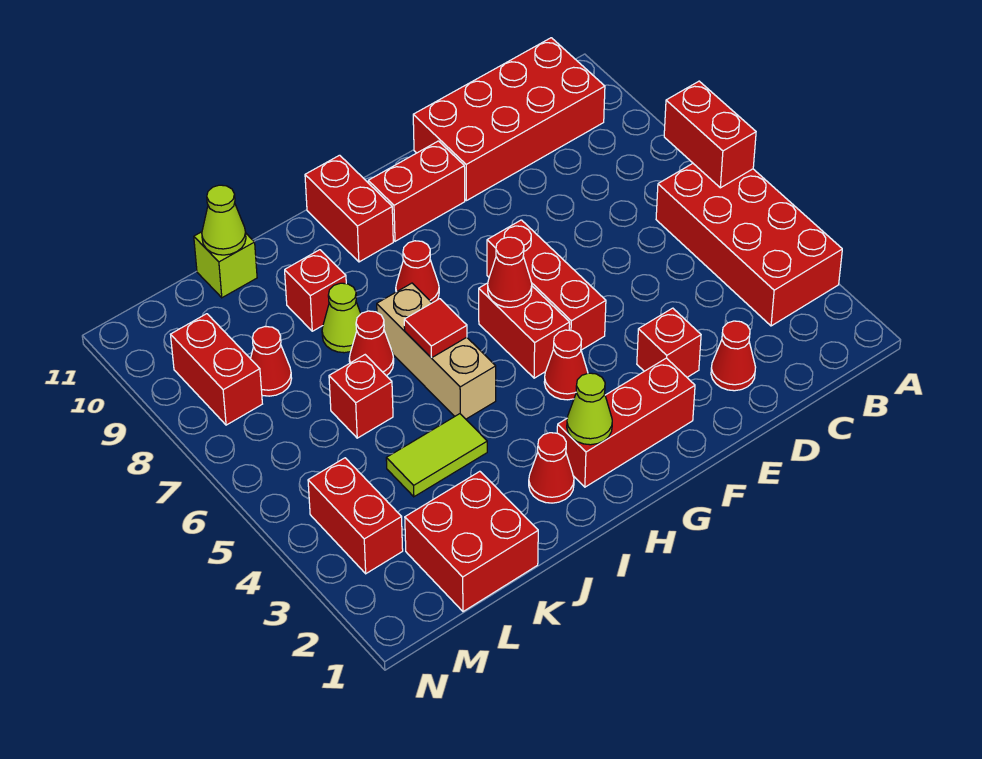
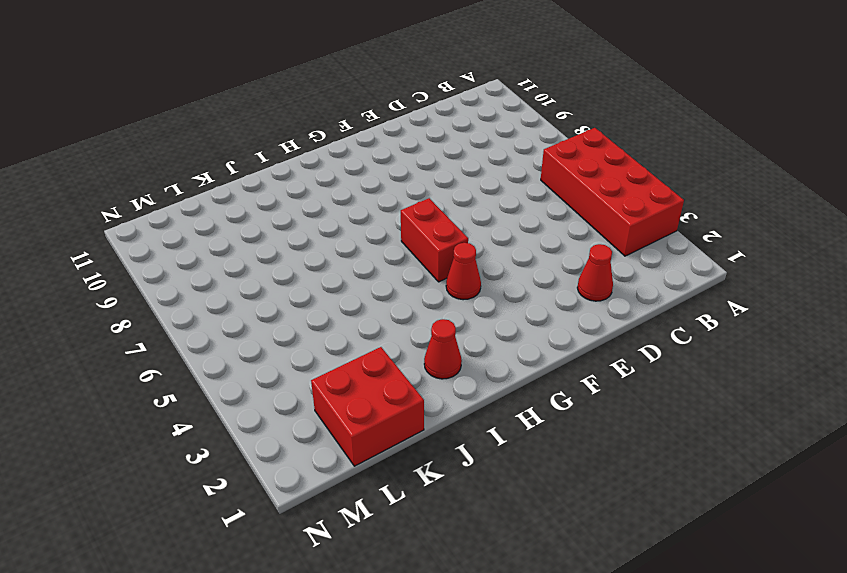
none -> red 2x4 brick [413,38,605,201]
none -> red 1x1 brick [637,308,701,377]
none -> red 1x3 brick [557,358,695,487]

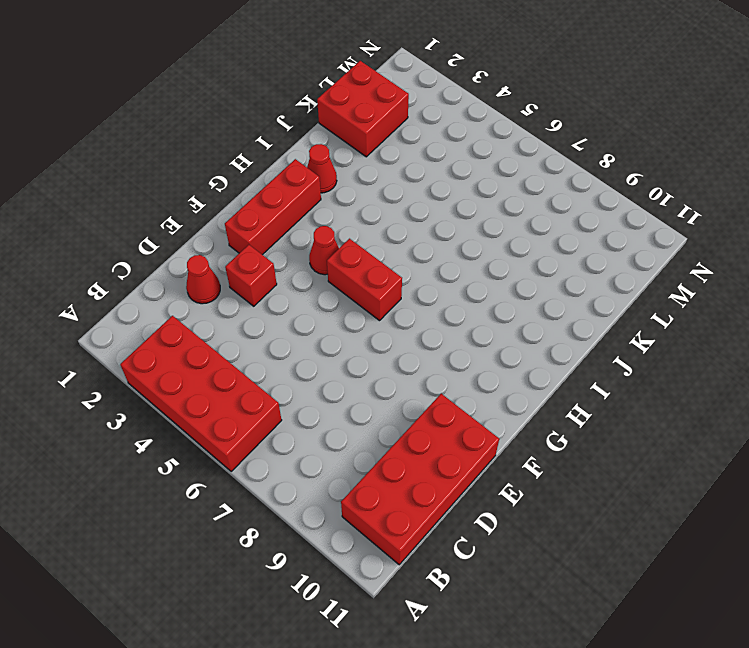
none -> red 1x3 brick [487,220,606,350]
none -> red 1x2 brick [368,141,465,241]
none -> red 1x1 cone [396,241,439,303]

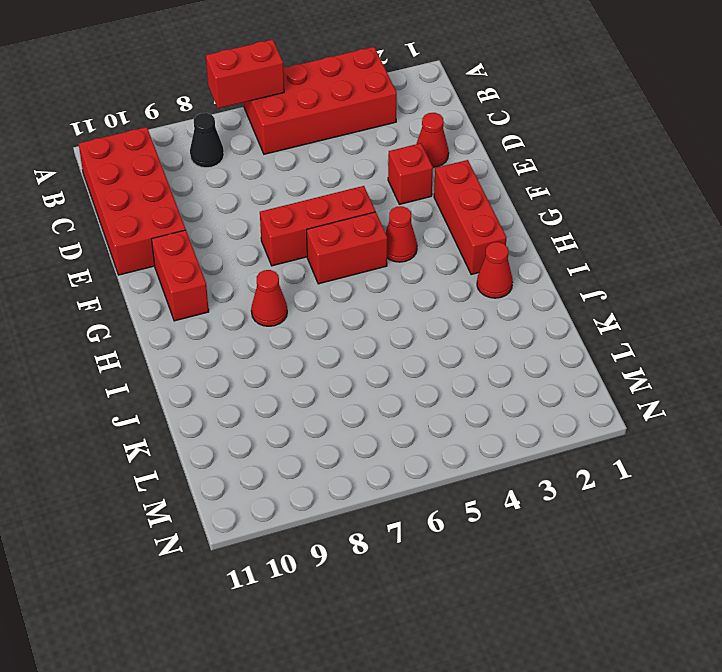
black 1x1 cone [190,113,224,168] -> none
none -> red 1x2 brick [305,155,393,262]
none -> tan 1x3 brick [377,283,496,419]
none -> lime 1x2 tile [386,414,487,497]

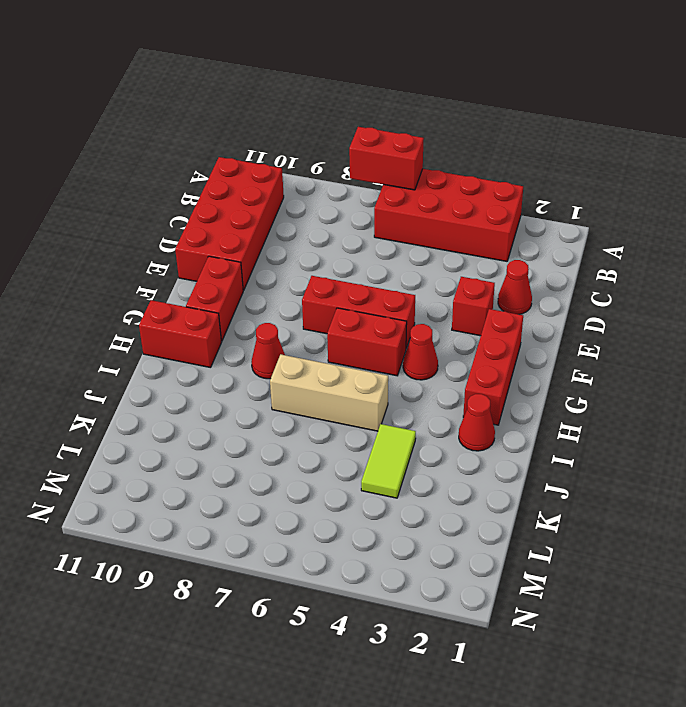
none -> red 1x1 cone [349,311,394,376]
none -> lime 1x1 cone [322,283,361,353]
none -> red 1x1 brick [285,250,346,331]

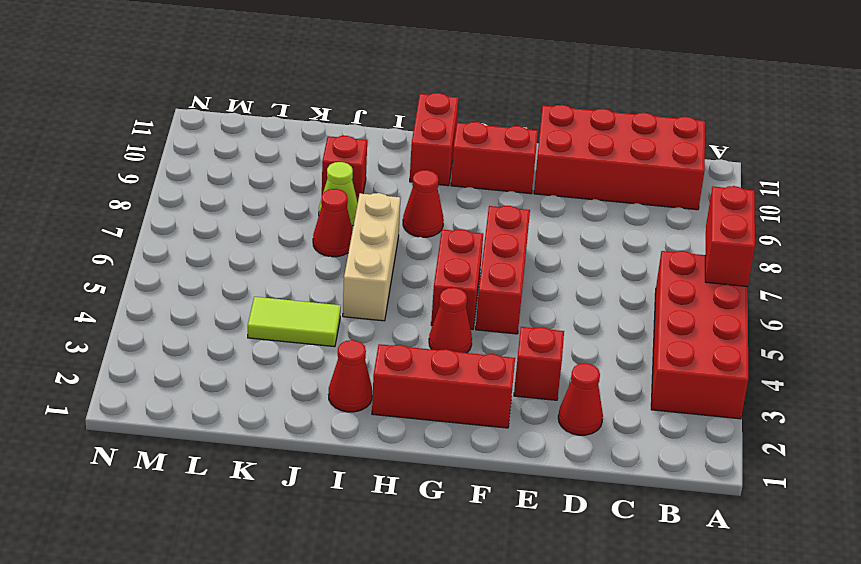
none -> red 2x2 brick [405,471,538,612]
none -> red 1x1 brick [329,355,393,438]
none -> lime 1x1 brick [194,232,257,298]

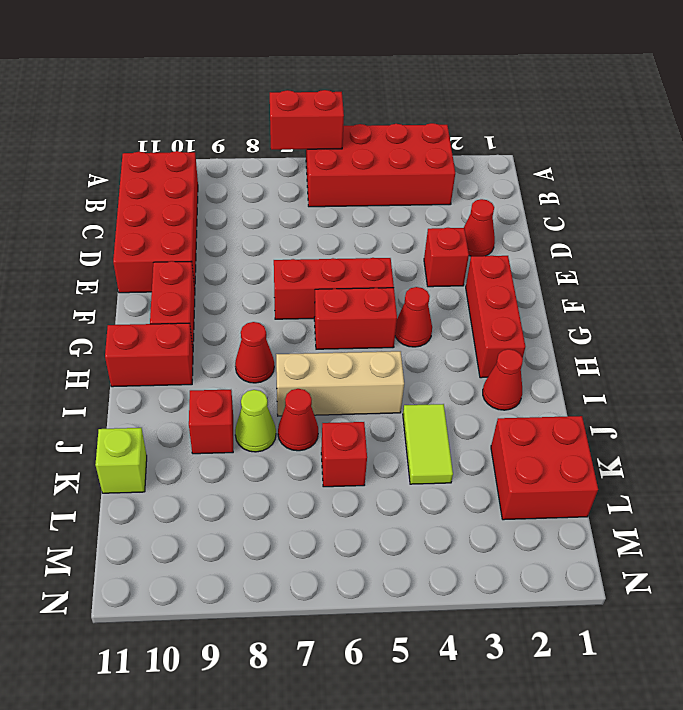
none -> red 1x1 cone [250,327,292,396]
none -> red 1x2 brick [308,458,403,574]
none -> red 1x2 brick [171,314,262,425]

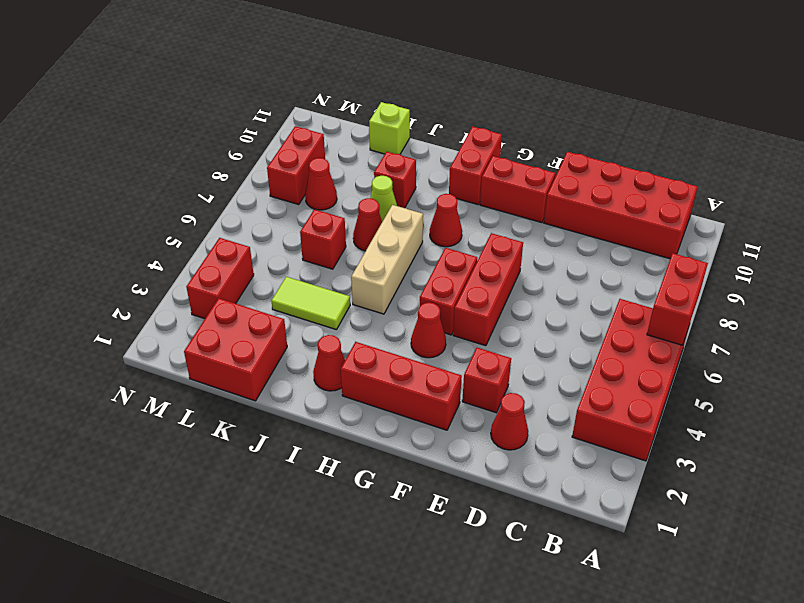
none -> red 1x1 cone [488,237,532,307]
none -> lime 1x1 cone [567,373,612,445]
none -> red 1x1 tile [404,299,467,358]

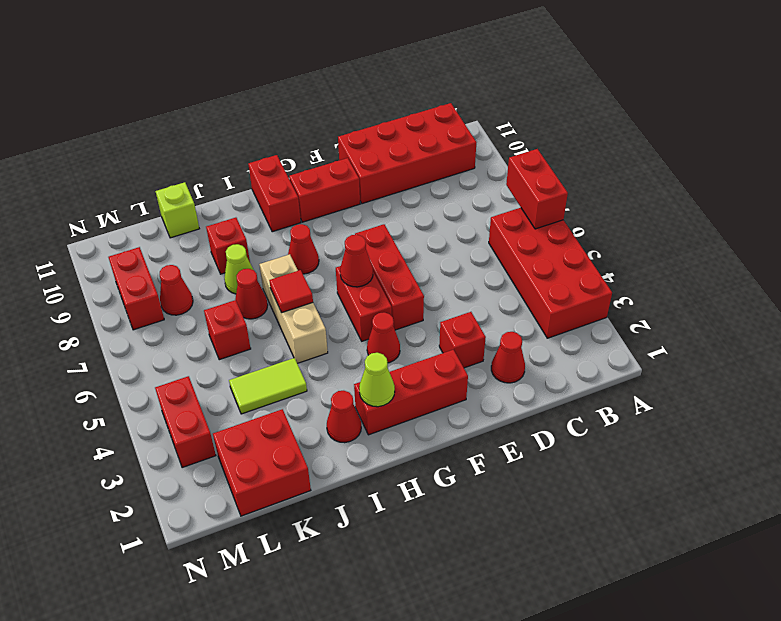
none -> lime 1x1 cone [202,185,246,255]

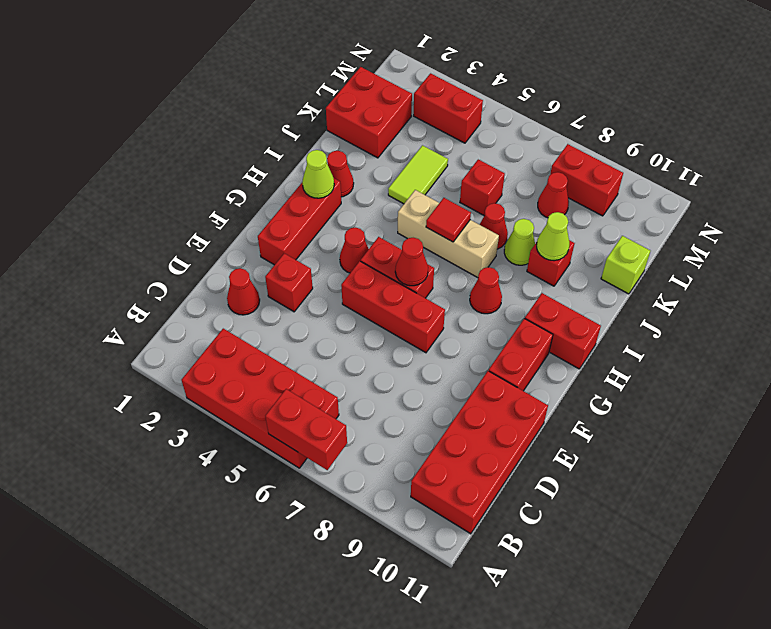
lime 1x1 cone [537,212,569,261] -> lime 1x1 cone moved to [202,185,246,255]

